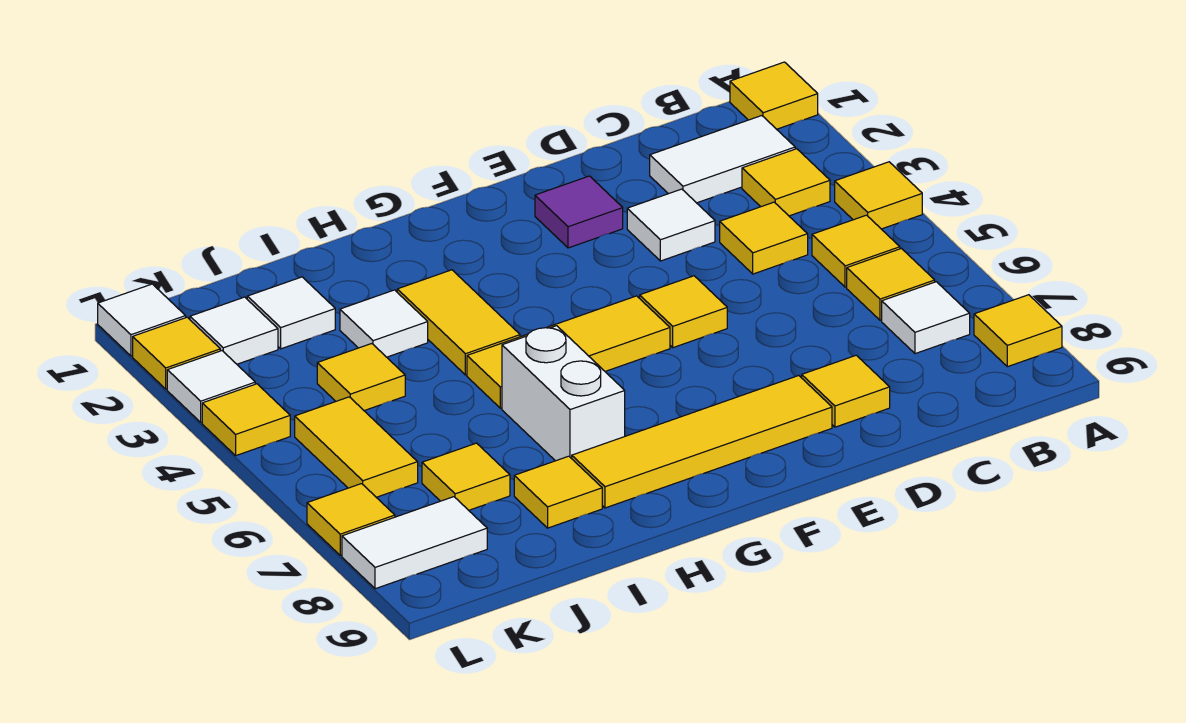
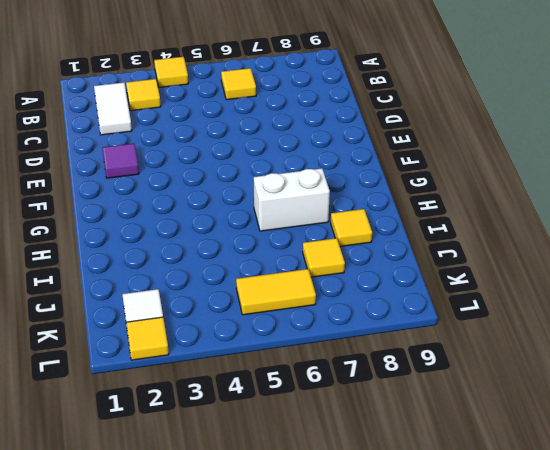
none -> yellow 1x1 tile [730,62,818,129]
none -> yellow 1x1 tile [974,295,1062,367]
none -> yellow 1x1 tile [812,215,900,287]
none -> white 1x1 tile [882,282,970,354]

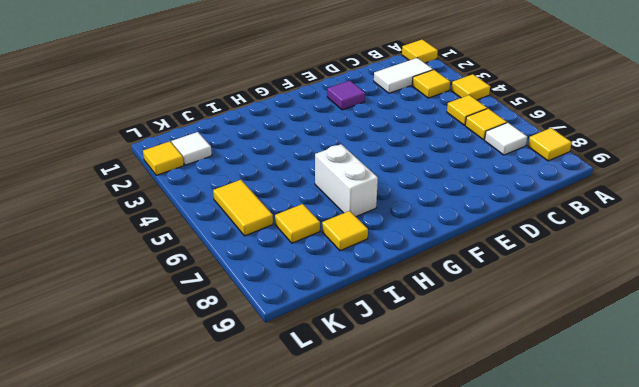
none -> yellow 1x1 tile [720,202,808,274]
none -> white 1x1 tile [627,189,715,261]
none -> yellow 1x1 tile [802,355,890,427]
none -> yellow 1x1 tile [640,276,727,348]

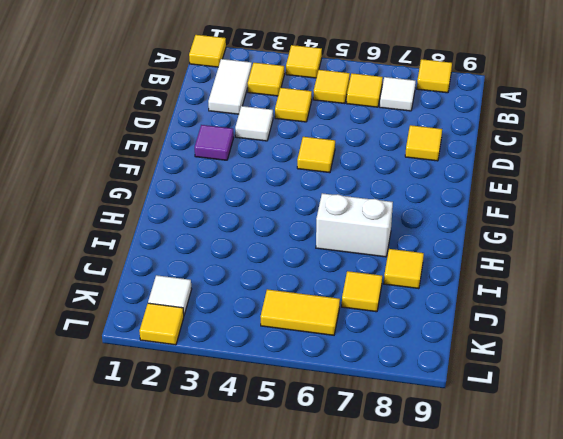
none -> yellow 1x4 tile [572,376,832,508]
none -> yellow 1x3 tile [467,296,670,408]
none -> yellow 1x2 tile [397,270,520,375]
none -> white 1x1 tile [340,290,428,357]

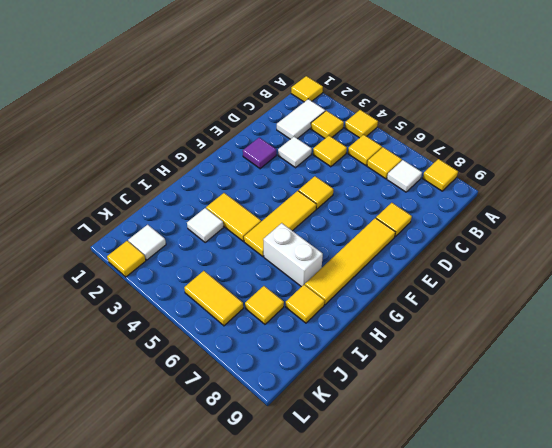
none -> white 1x1 tile [247,277,335,349]
none -> yellow 1x1 tile [317,344,405,411]
none -> white 1x2 tile [342,497,487,589]
none -> white 1x1 tile [98,284,186,356]

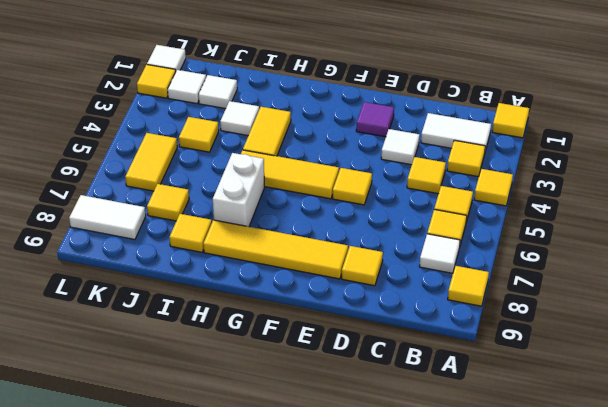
none -> white 1x1 tile [167,351,255,422]
none -> yellow 1x1 tile [202,384,290,456]
none -> yellow 1x1 tile [307,484,395,555]

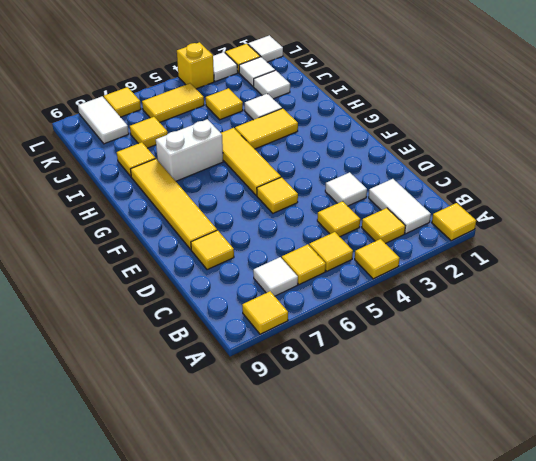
yellow 1x1 brick [177,42,214,89] -> yellow 1x1 tile [202,384,290,456]
none -> purple 1x1 tile [535,176,623,248]

